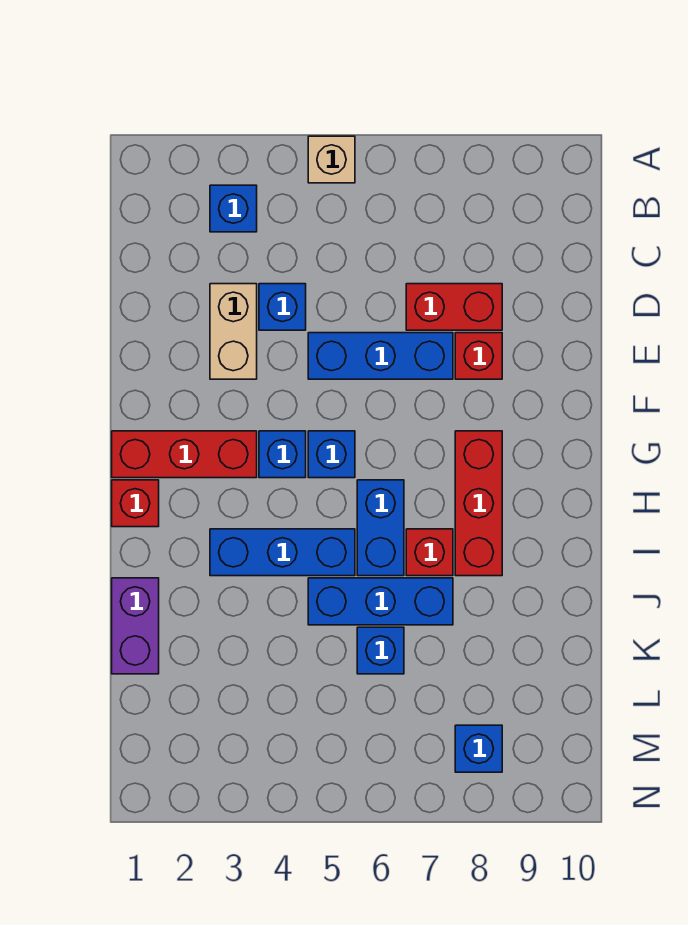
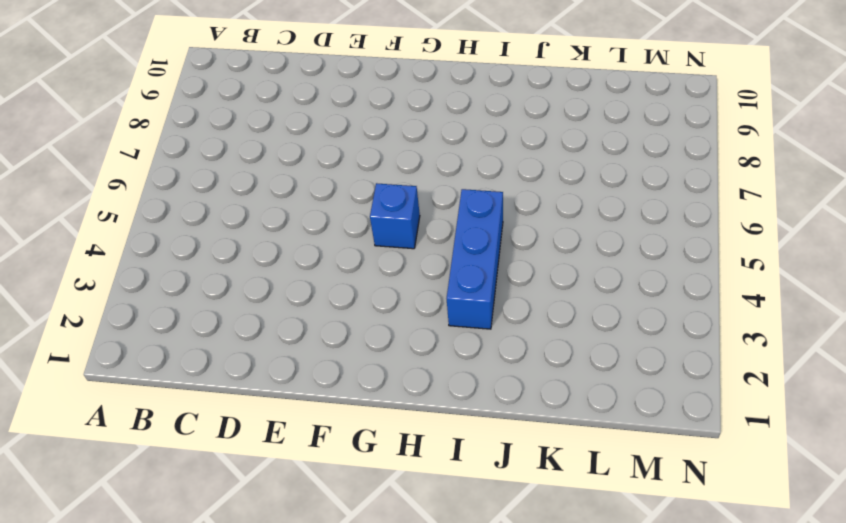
none -> tan 1x1 brick [308,136,355,183]
none -> blue 1x1 brick [210,185,257,232]
none -> tan 1x2 brick [210,284,257,379]

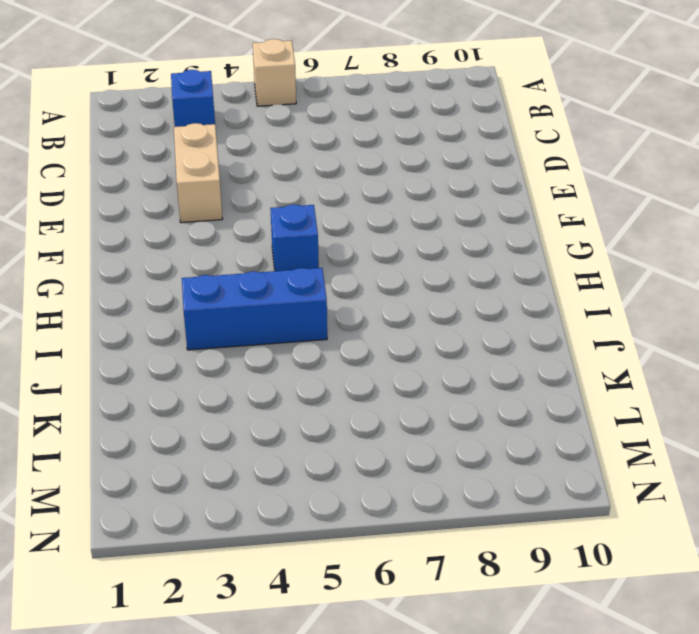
none -> blue 1x1 brick [259,284,306,330]
none -> red 1x2 brick [406,284,502,330]
none -> blue 1x3 brick [308,333,453,379]

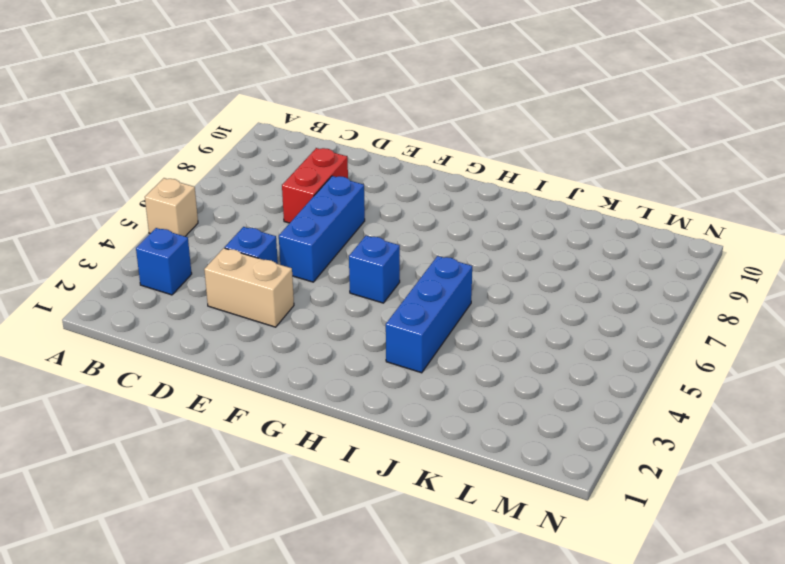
none -> red 1x1 brick [455,333,502,379]
none -> red 1x3 brick [112,431,257,478]
none -> blue 1x1 brick [259,431,306,478]

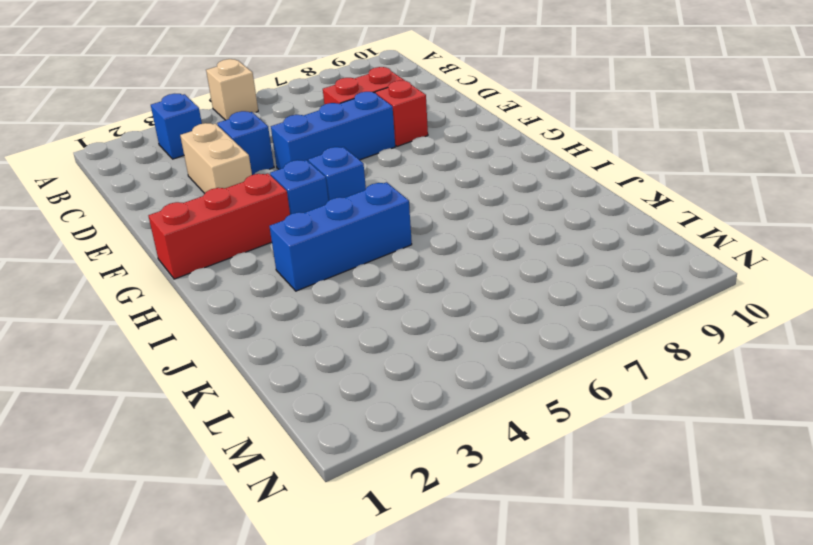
none -> red 1x3 brick [455,431,502,576]
none -> red 1x1 brick [112,480,159,527]
none -> blue 1x2 brick [357,480,404,576]

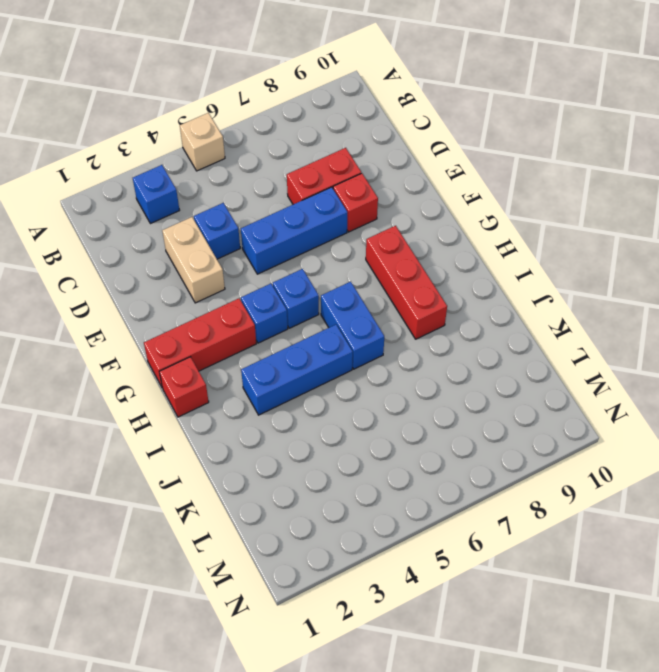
none -> red 1x1 brick [406,529,453,576]
none -> purple 1x2 brick [112,578,159,674]
none -> blue 1x3 brick [308,578,453,625]

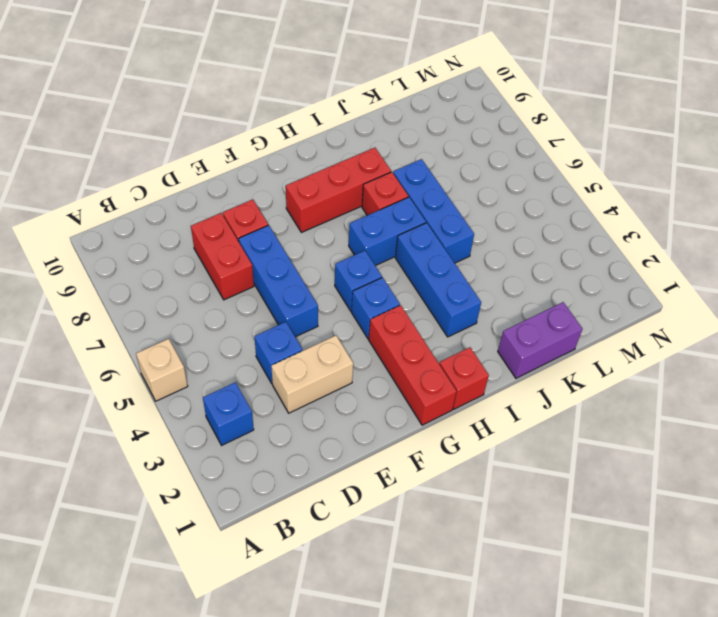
none -> blue 1x1 brick [357,627,404,674]
none -> blue 1x1 brick [455,725,502,772]

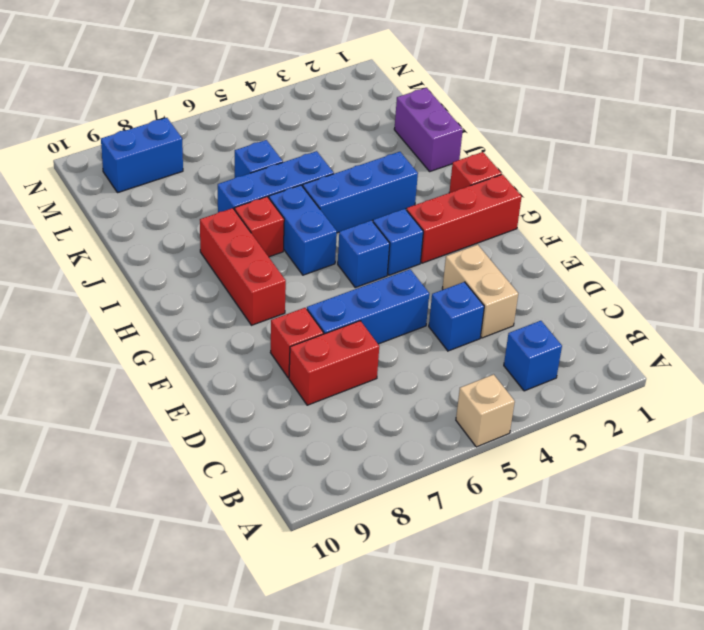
blue 1x2 brick [101,118,183,193] -> blue 1x1 brick [455,725,502,772]

